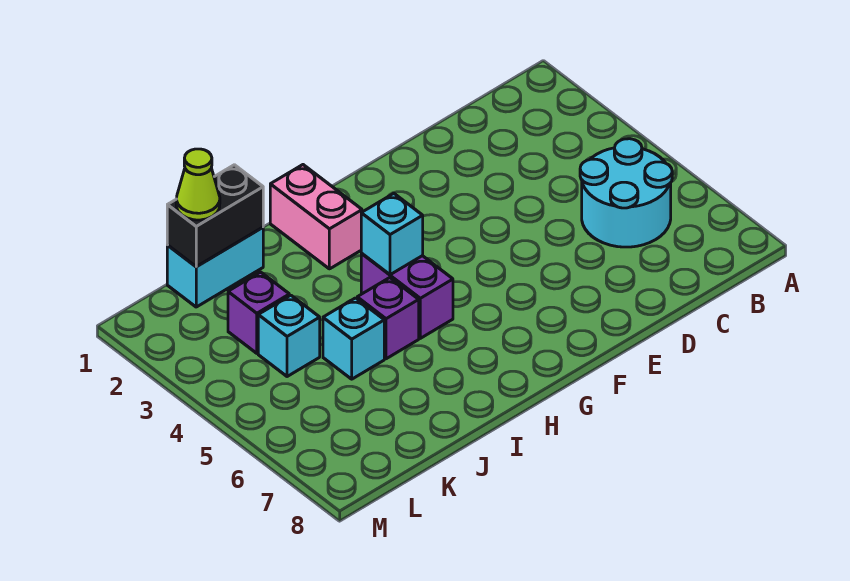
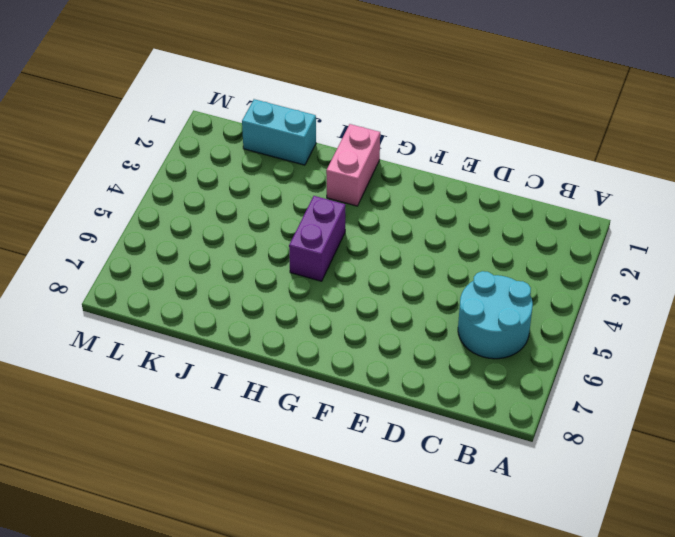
none -> purple 1x1 brick [357,278,419,359]
none -> cyan 1x1 brick [323,298,384,379]

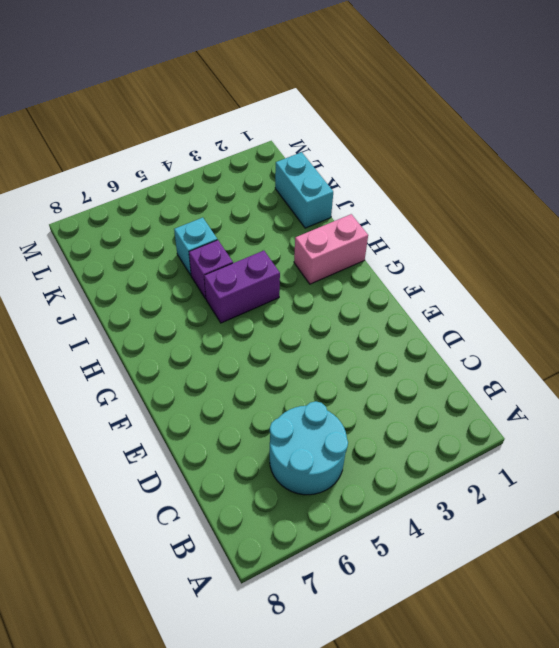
none -> purple 1x1 brick [228,272,289,353]
none -> cyan 1x1 brick [258,295,320,377]

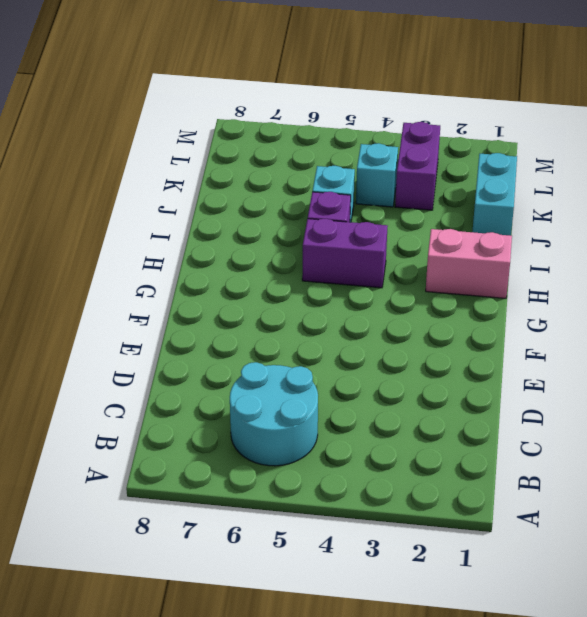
purple 1x2 brick [395,122,440,210] -> purple 1x1 brick [228,272,289,353]
none -> cyan 1x1 brick [361,193,423,275]
none -> black 1x2 brick [167,165,263,267]

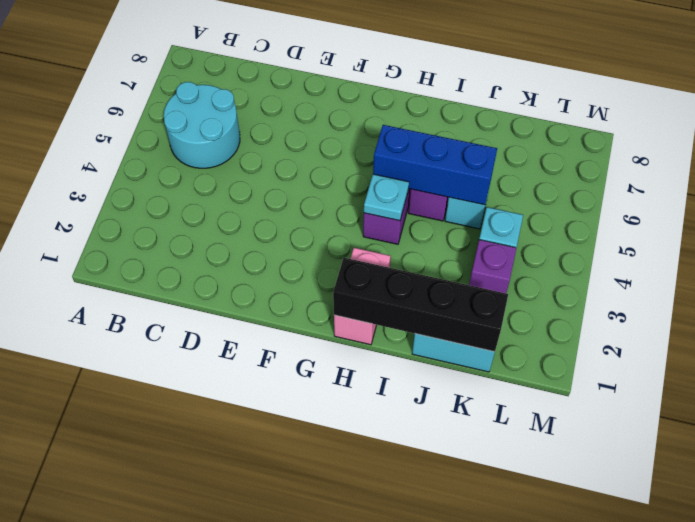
black 1x4 brick [333,258,508,352] -> black 1x2 brick [167,165,263,267]
cyan 1x1 plate [364,174,409,221] -> cyan 1x1 brick [361,193,423,275]
blue 1x3 brick [373,125,497,205] -> none
none -> lime 1x1 cone [176,149,220,220]

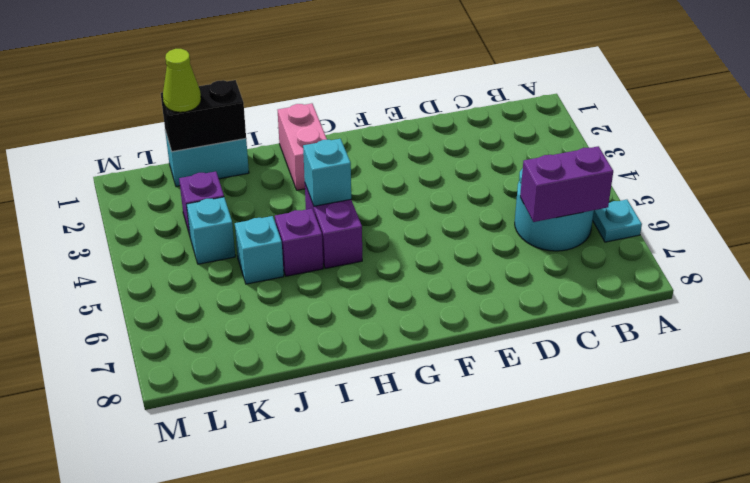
cyan 1x1 plate [593,200,642,242] -> none
purple 1x2 brick [520,146,613,222] -> none

